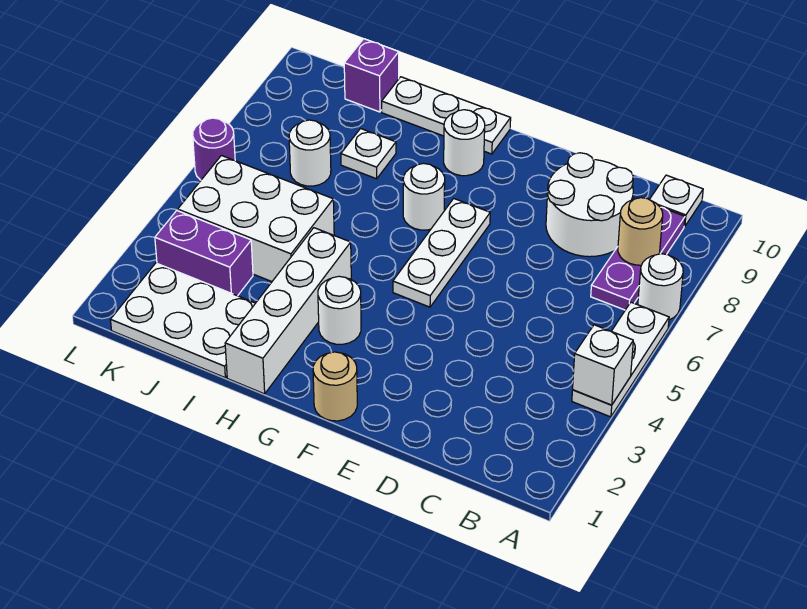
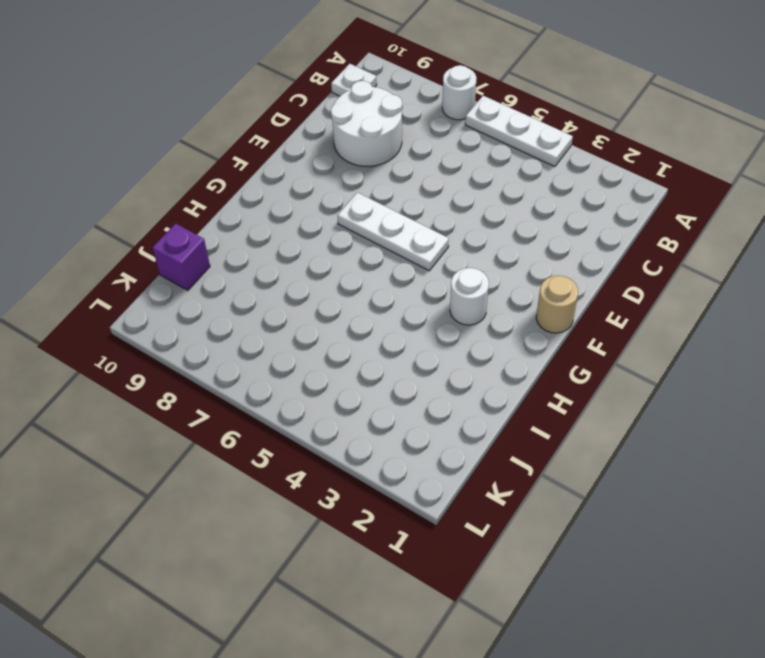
none -> purple 1x3 plate [591,207,685,310]
none -> white 1x1 round brick [403,163,445,230]
none -> white 1x1 round brick [444,110,485,176]

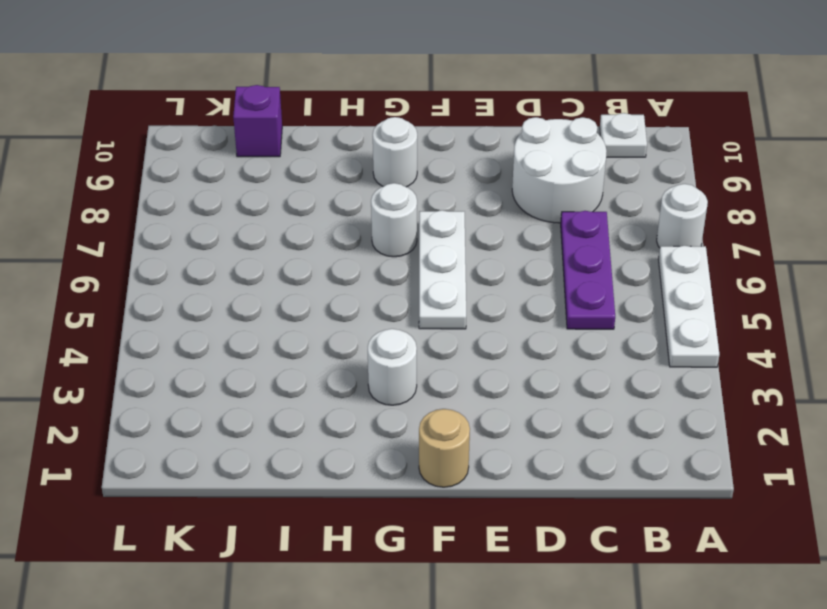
purple 1x3 plate [561,211,615,329] -> purple 1x3 plate moved to [591,207,685,310]
none -> white 1x3 plate [382,77,511,154]
none -> white 1x4 brick [225,228,351,394]
none -> white 2x3 plate [110,263,255,378]

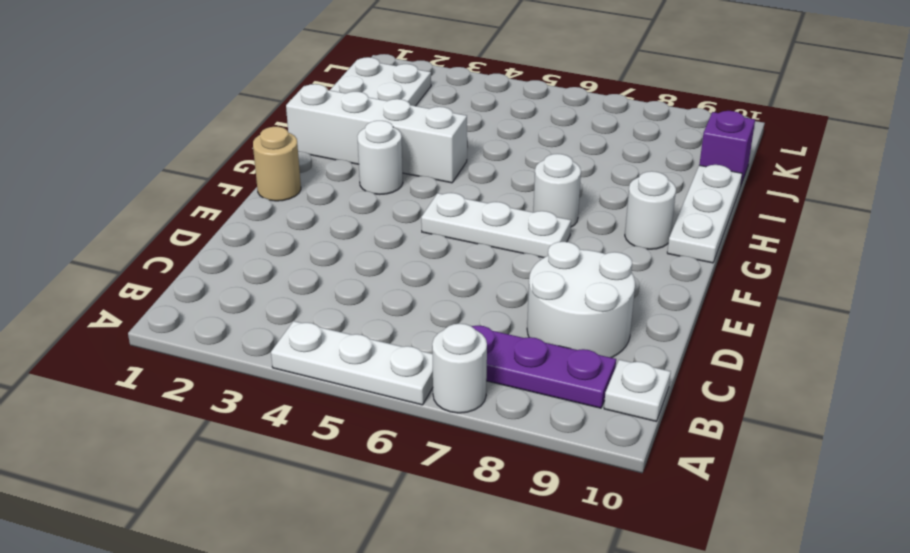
none -> white 2x3 brick [178,156,334,282]
none -> white 1x1 plate [341,129,396,179]
none -> purple 1x2 brick [155,211,253,296]

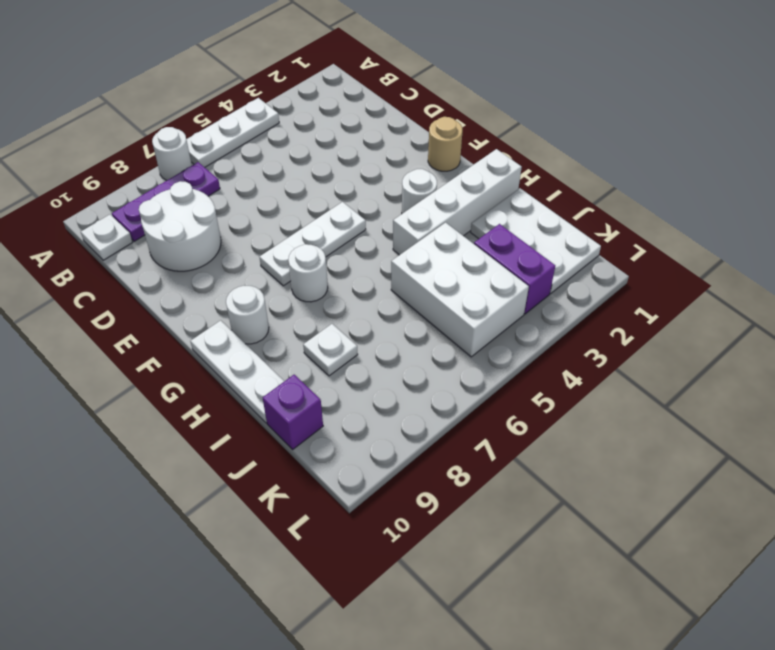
none -> white 1x1 round brick [289,120,331,186]
none -> purple 1x1 round brick [193,118,235,180]
none -> white 1x1 brick [573,325,633,405]

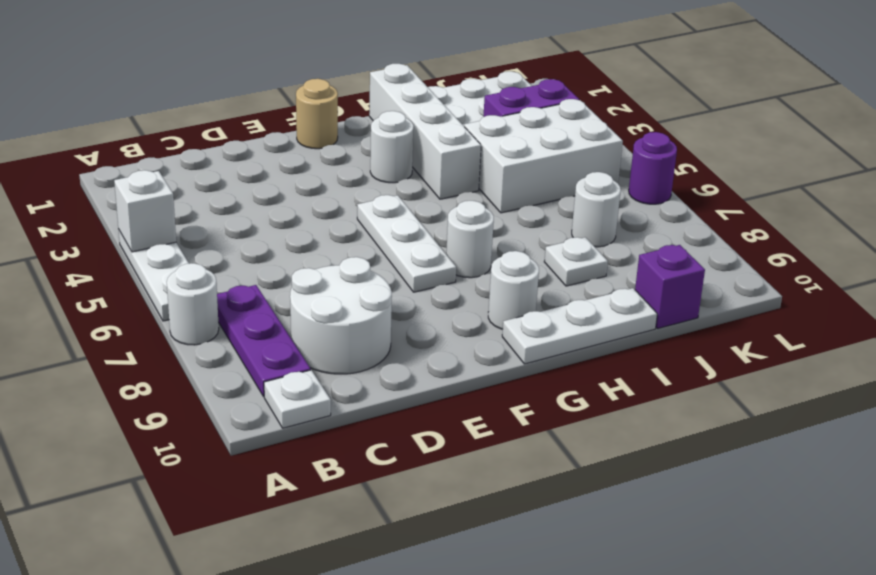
none -> tan 1x1 round brick [618,198,663,265]

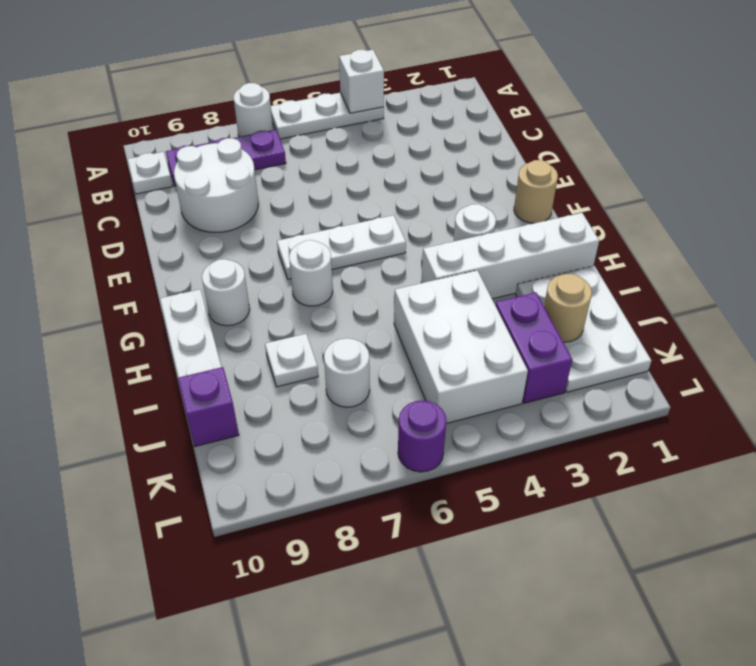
tan 1x1 round brick [544,274,592,342] -> tan 1x1 round brick moved to [618,198,663,265]

